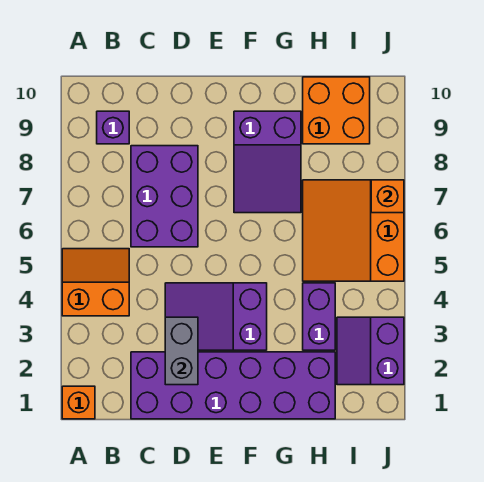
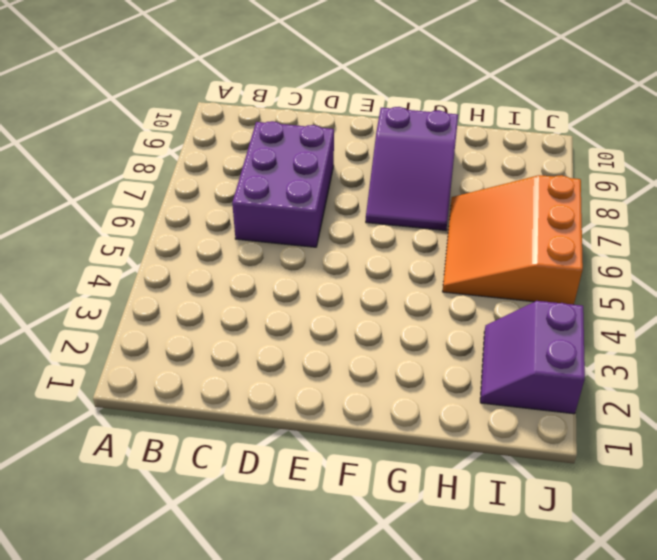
none -> orange 1x1 brick [62,386,95,419]
none -> orange 2x2 slope [62,249,129,316]
none -> purple 1x1 brick [97,111,129,144]

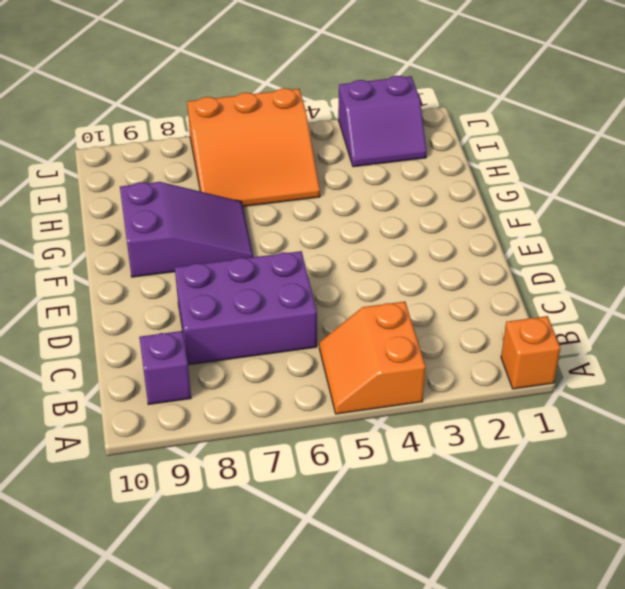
none -> purple 2x6 brick [131,352,335,419]
none -> purple 2x3 slope [165,283,267,350]
none -> purple 1x2 brick [303,283,335,350]

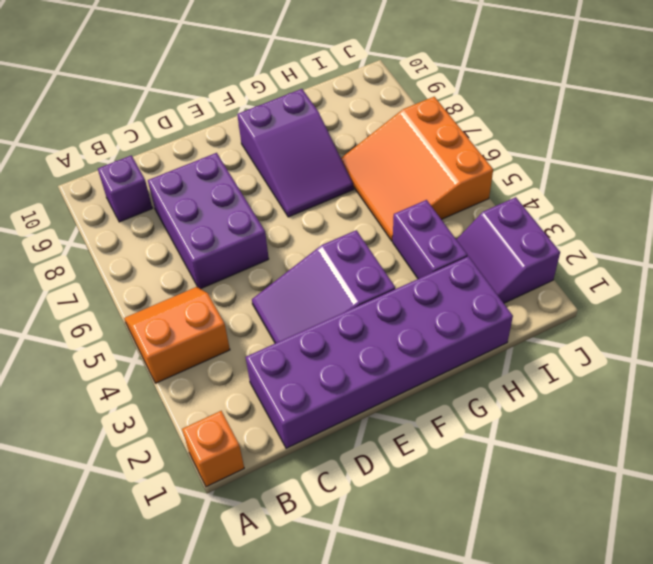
none -> orange 2x2 brick [303,77,370,144]
none -> grey 1x2 brick [165,317,198,385]
none -> orange 1x1 brick [371,180,404,213]

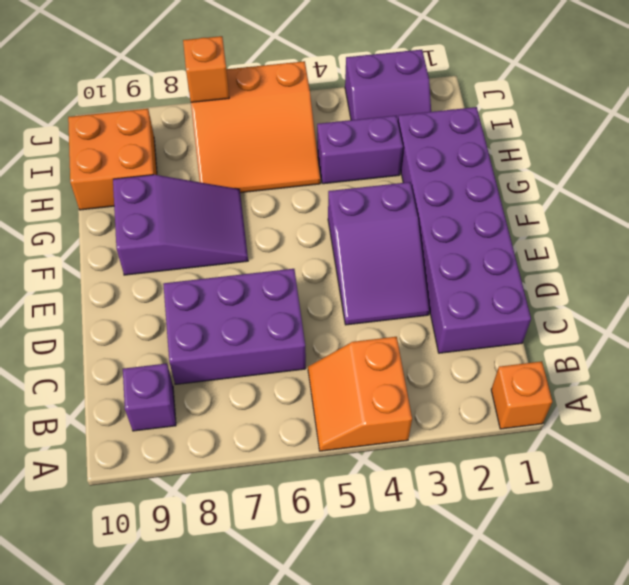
none -> grey 1x2 brick [165,317,198,385]

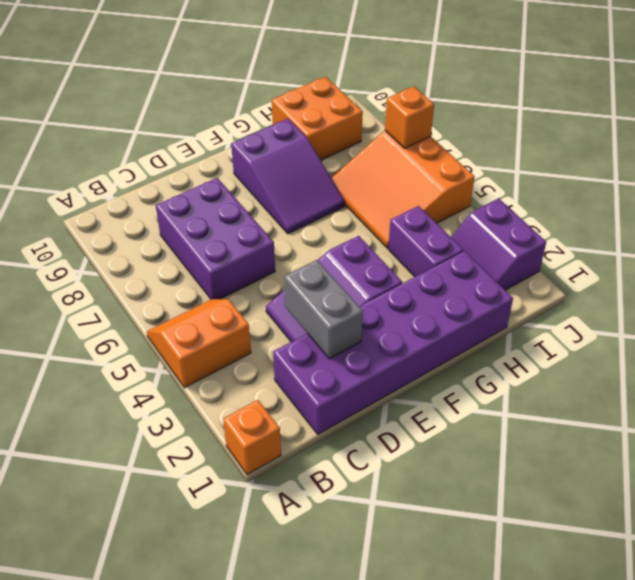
none -> purple 1x1 brick [97,111,129,144]

